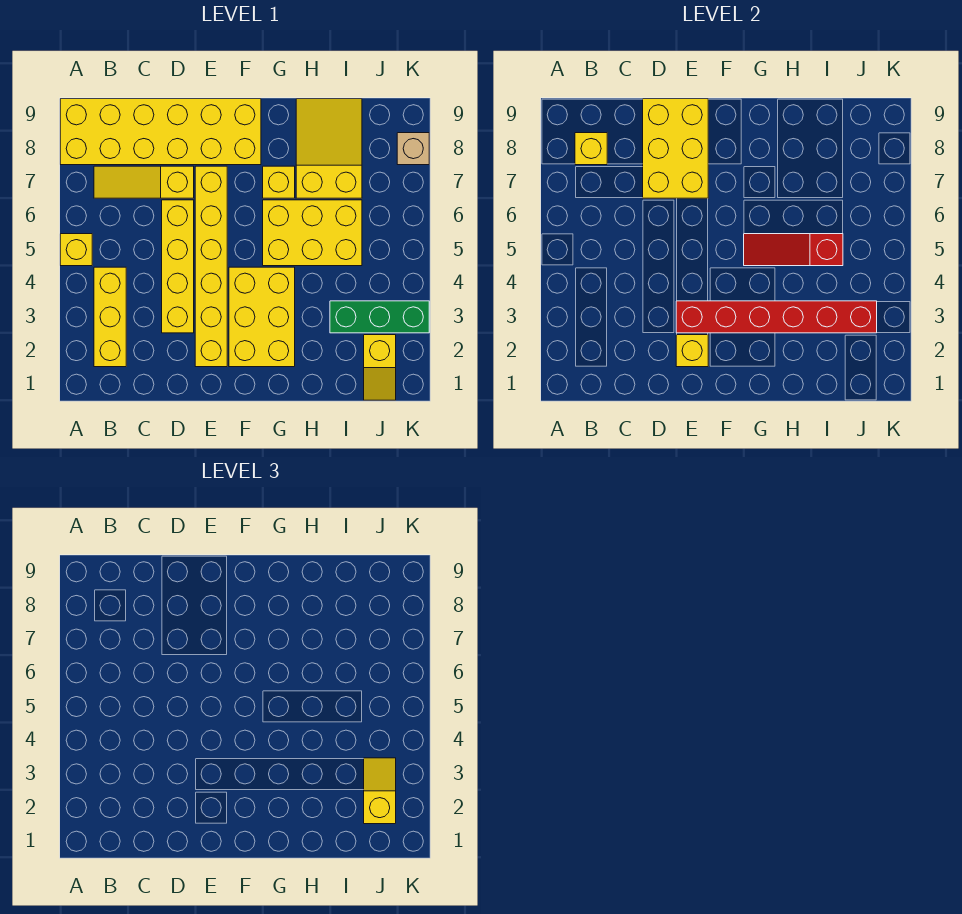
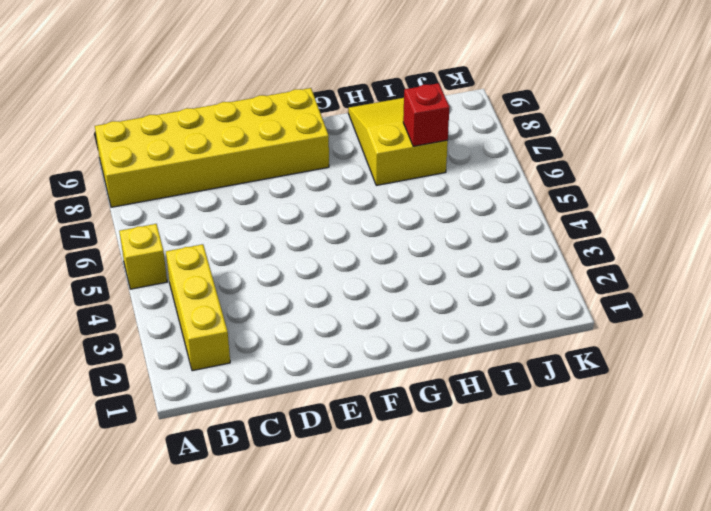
red 1x1 brick [403,83,450,146] -> none
none -> yellow 1x3 slope [94,166,194,198]
none -> yellow 1x4 brick [162,200,194,333]
none -> yellow 1x6 brick [195,166,227,367]

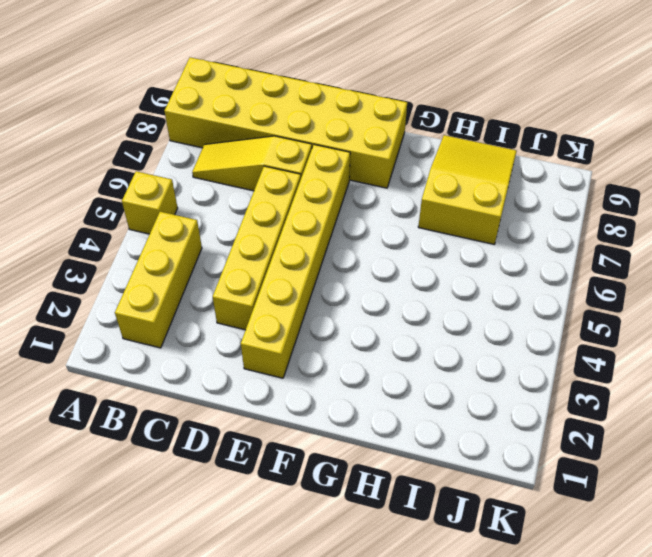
none -> yellow 2x3 brick [229,267,295,367]
none -> yellow 2x3 brick [263,200,362,266]
none -> yellow 1x1 brick [263,166,295,198]

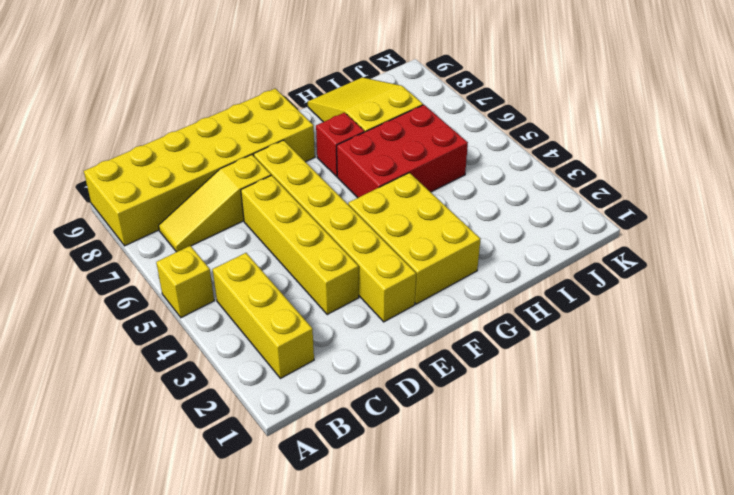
red 2x3 brick [337,105,468,198] -> yellow 2x3 brick [263,200,362,266]
red 1x1 brick [316,113,364,176] -> yellow 1x1 brick [263,166,295,198]
none -> green 1x3 brick [330,301,429,333]
none -> yellow 1x2 slope [364,335,396,400]
none -> tan 1x1 brick [397,133,429,165]

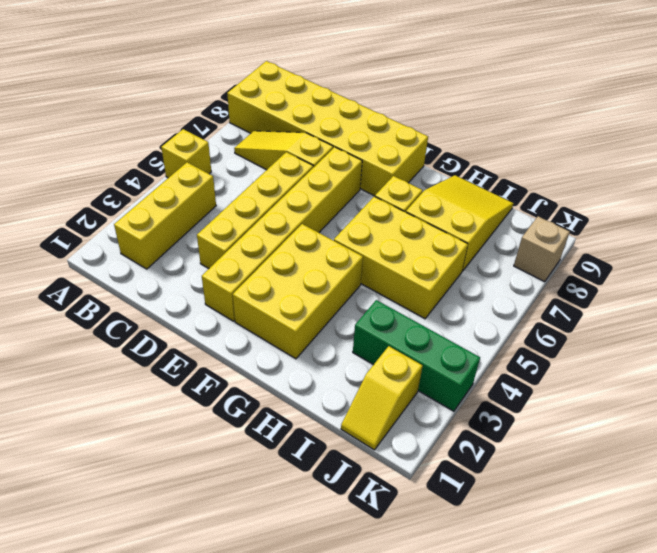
none -> yellow 1x1 brick [575,133,607,165]
none -> yellow 2x3 brick [643,99,708,198]
none -> yellow 1x1 brick [676,335,708,367]

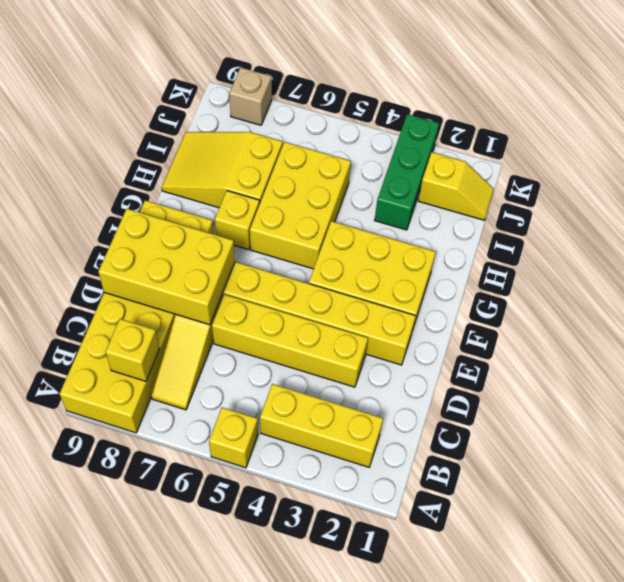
none -> yellow 1x1 brick [676,335,708,367]
none -> red 1x6 brick [676,301,877,333]
none -> red 1x3 slope [744,234,843,266]

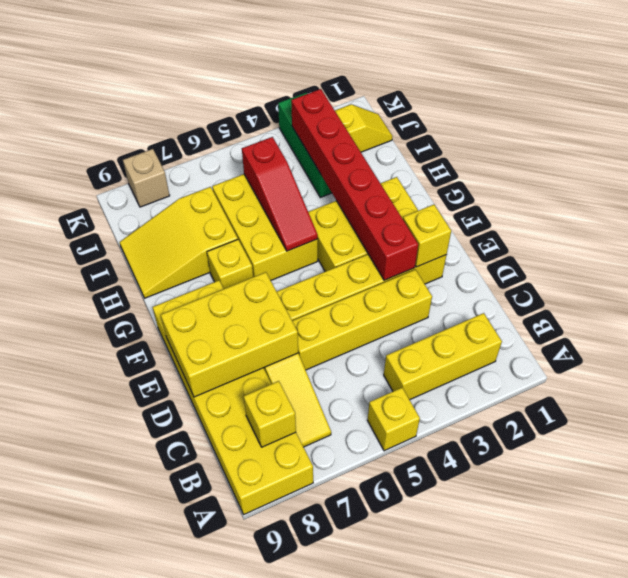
none -> yellow 1x2 slope [364,758,396,824]

